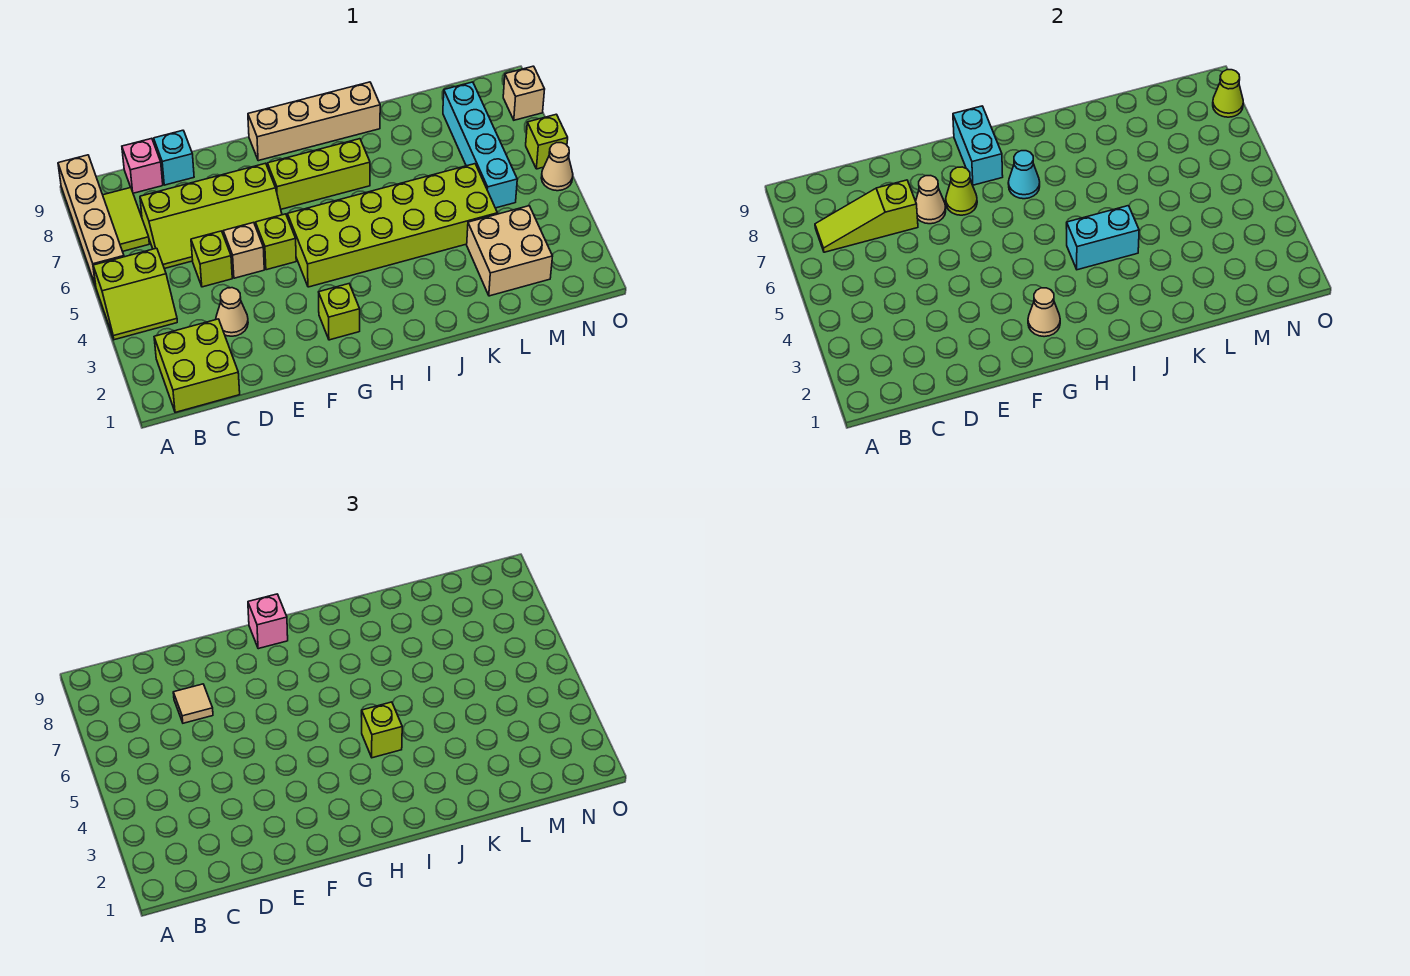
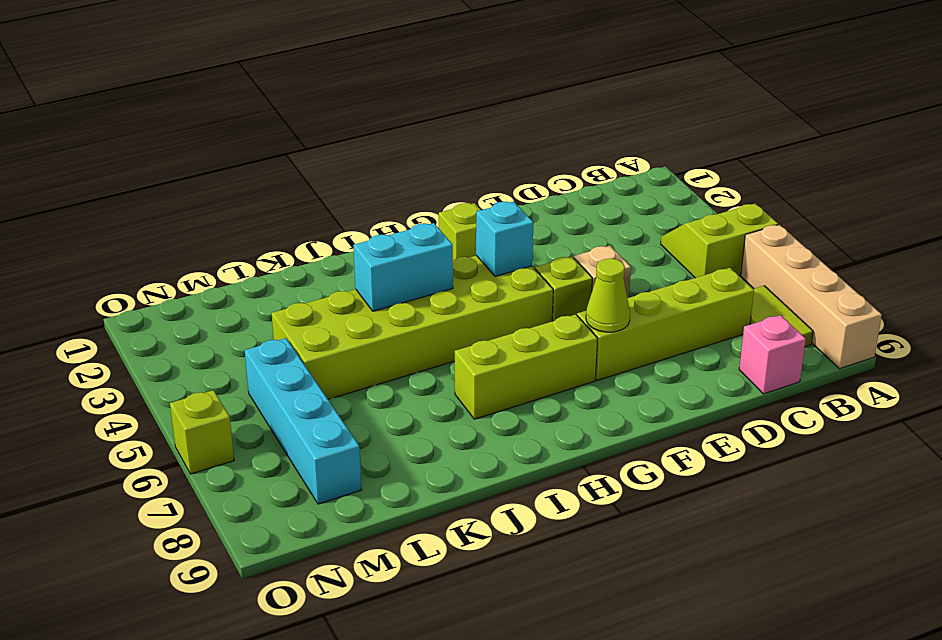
cyan 1x1 brick [476,201,533,276] -> cyan 1x1 brick moved to [154,130,194,185]
none -> lime 2x2 brick [154,319,240,412]
none -> tan 1x1 cone [216,288,248,336]
none -> lime 1x1 brick [191,231,232,287]
none -> tan 1x4 brick [248,82,380,161]

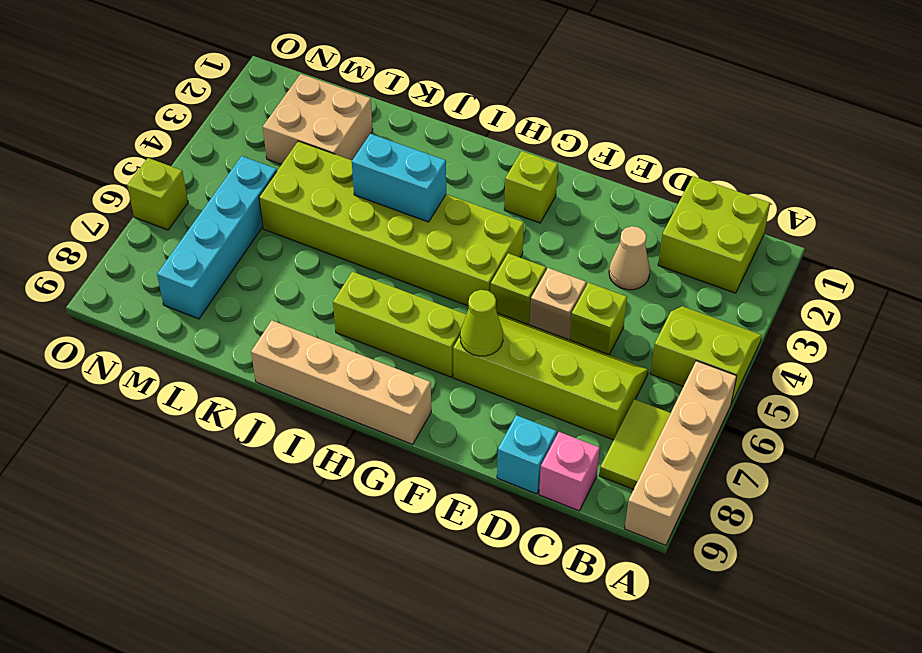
none -> tan 1x1 cone [541,143,573,191]
none -> tan 1x1 brick [503,66,545,120]
none -> lime 1x3 slope [815,180,918,252]
none -> tan 1x1 cone [916,176,946,224]

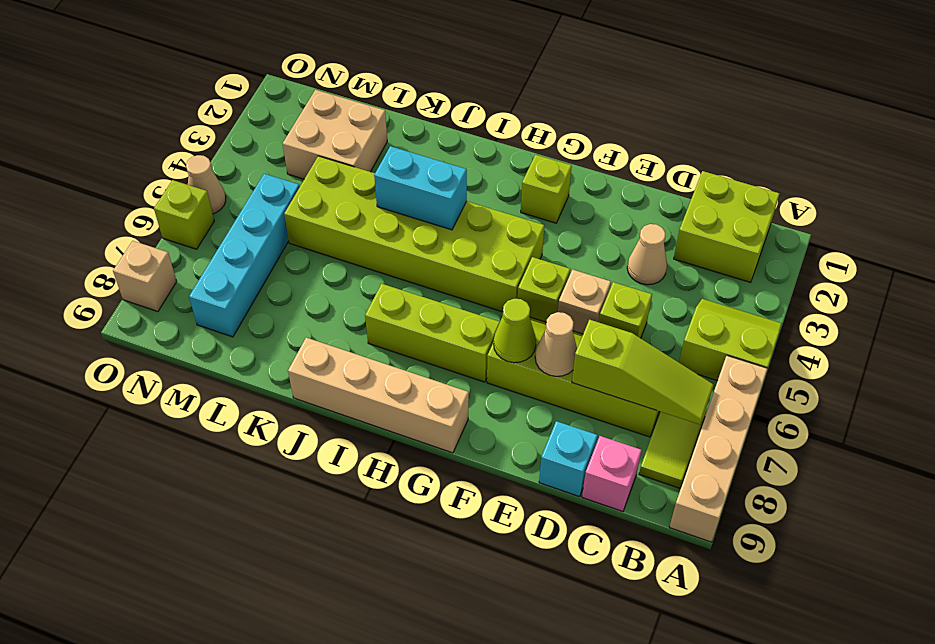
none -> tan 1x1 cone [1028,288,1060,337]
none -> cyan 1x2 brick [953,106,1003,185]
none -> cyan 1x1 cone [1008,151,1040,199]
none -> lime 1x1 cone [1213,70,1243,117]

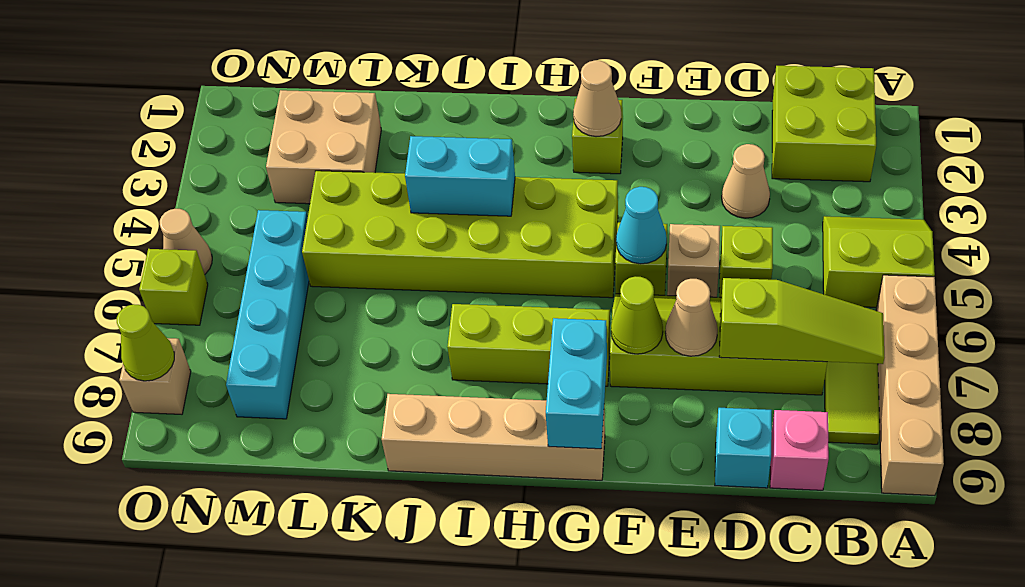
cyan 1x1 cone [616,187,667,264] -> cyan 1x1 cone moved to [1008,151,1040,199]
none -> tan 1x1 tile [173,684,213,723]
none -> pink 1x1 brick [248,594,288,649]
none -> lime 1x1 brick [362,702,402,758]

